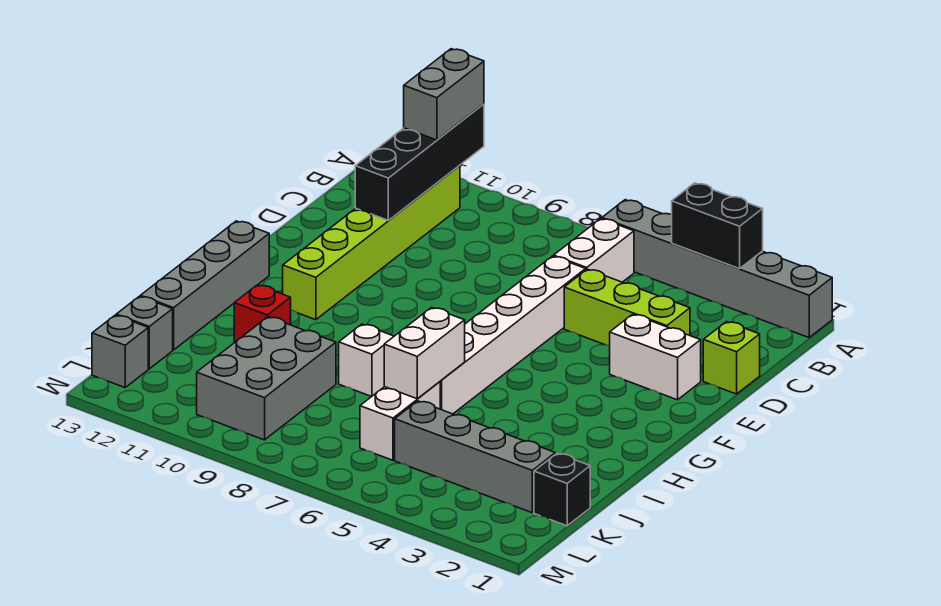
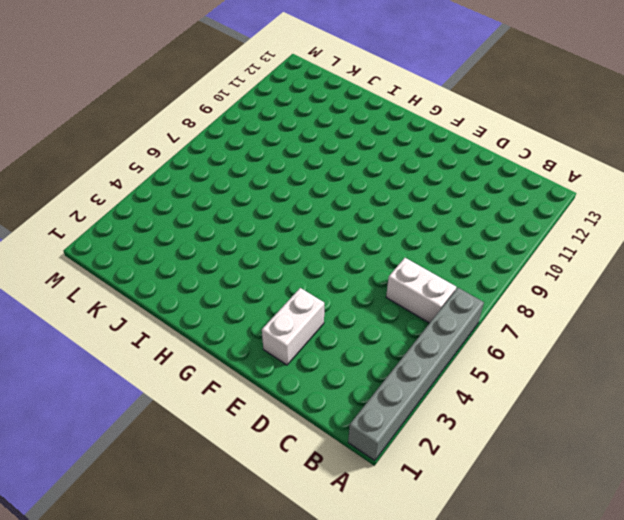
none -> lime 1x6 brick [283,165,460,320]
none -> lime 1x1 brick [703,322,760,394]
none -> lime 1x3 brick [564,269,690,346]

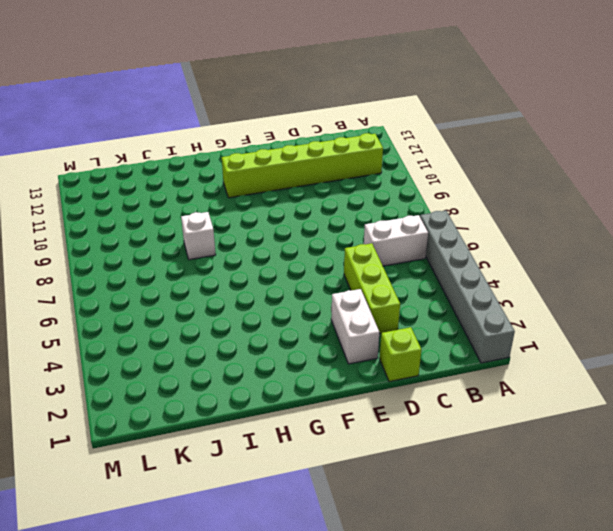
none -> white 1x6 brick [440,256,586,414]
none -> grey 1x4 brick [141,221,269,350]
none -> red 1x1 brick [234,285,291,343]

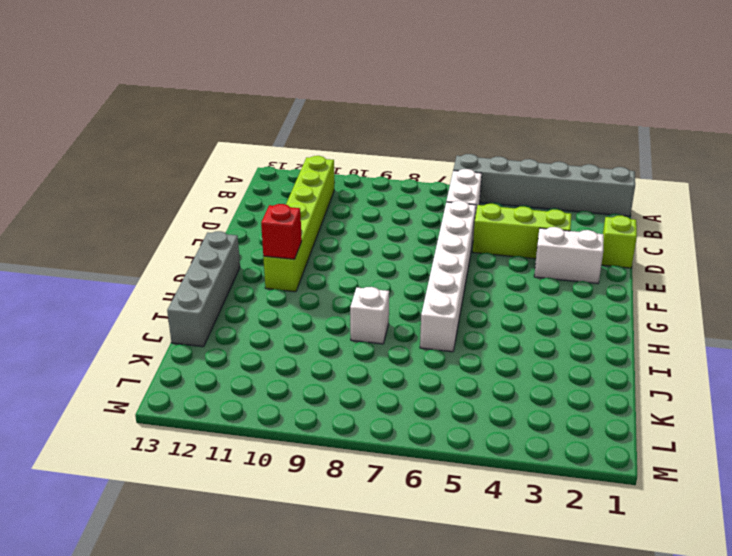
red 1x1 brick [261,204,302,259] -> red 1x1 brick moved to [234,285,291,343]
none -> white 1x2 brick [360,382,440,460]
none -> grey 2x3 brick [197,317,336,440]
none -> black 1x1 brick [534,453,590,526]

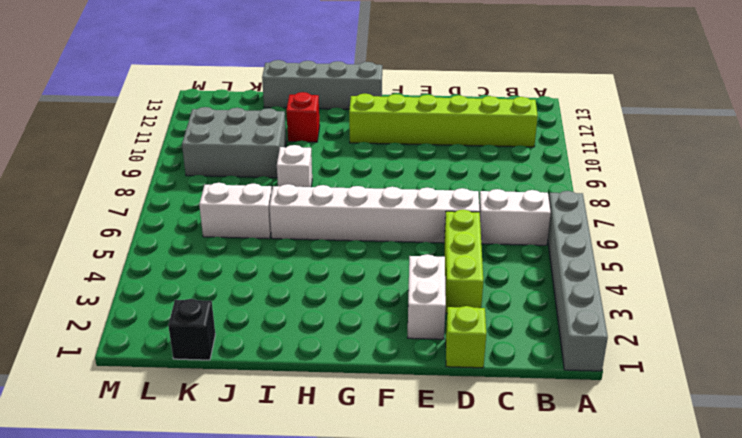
none -> grey 1x4 brick [395,401,555,513]
none -> grey 1x1 brick [116,296,173,369]
none -> grey 1x1 brick [92,315,148,387]

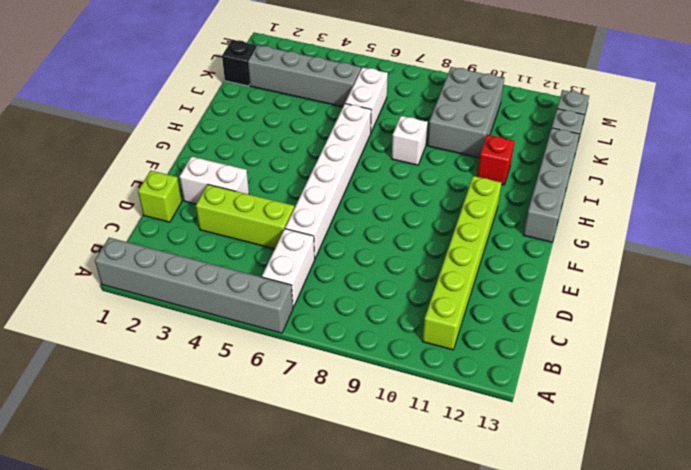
none -> black 1x2 brick [672,183,763,269]
none -> black 1x4 brick [355,104,484,220]
none -> white 1x2 brick [384,308,465,399]

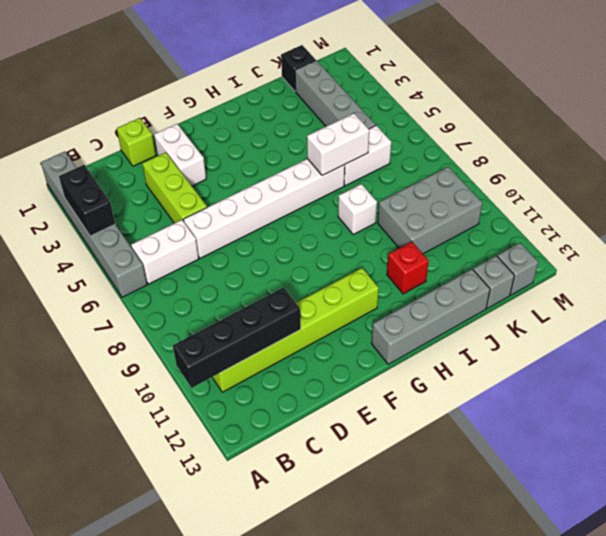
none -> grey 1x2 brick [404,49,484,140]

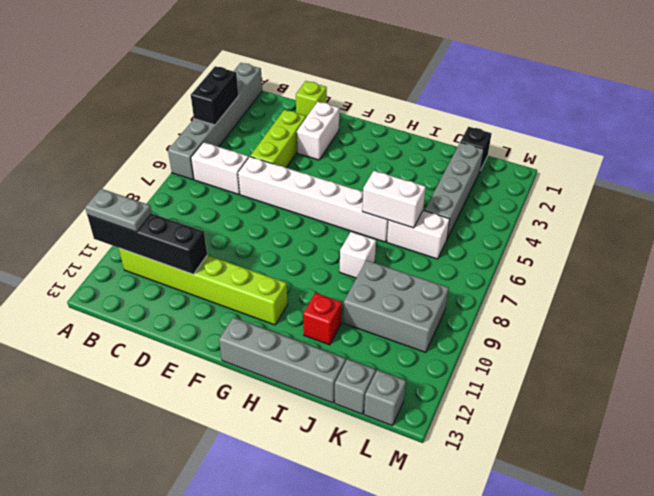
grey 1x2 plate [85,189,152,232] -> grey 1x2 brick [404,49,484,140]

